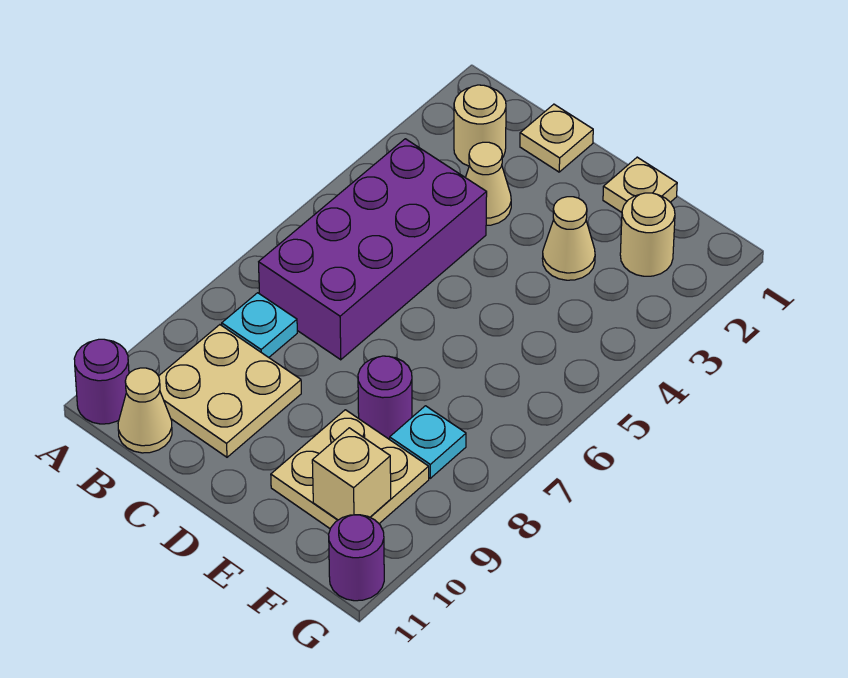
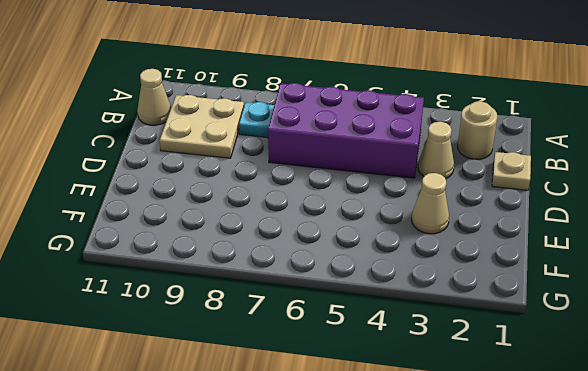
none -> purple 1x1 round brick [74,339,129,424]
none -> tan 1x1 plate [603,157,677,212]
none -> purple 1x1 round brick [358,356,412,440]

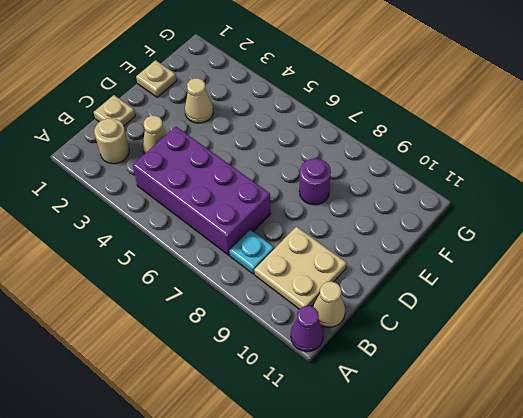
purple 1x1 cone [291,306,324,352] -> purple 1x1 round brick [74,339,129,424]
none -> tan 2x2 plate [271,410,429,529]
none -> tan 1x1 round brick [620,193,675,276]
none -> cyan 1x1 plate [390,406,466,478]

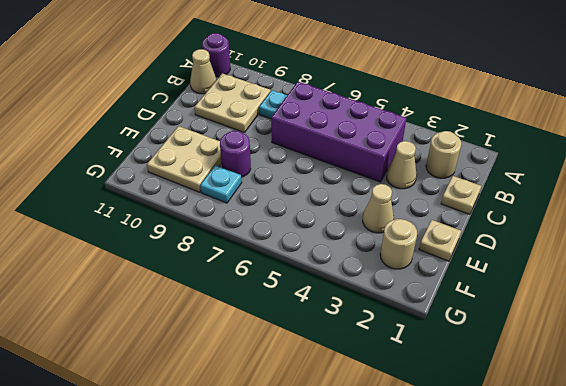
none -> purple 1x1 round brick [329,515,384,601]
none -> tan 1x1 brick [312,428,391,520]

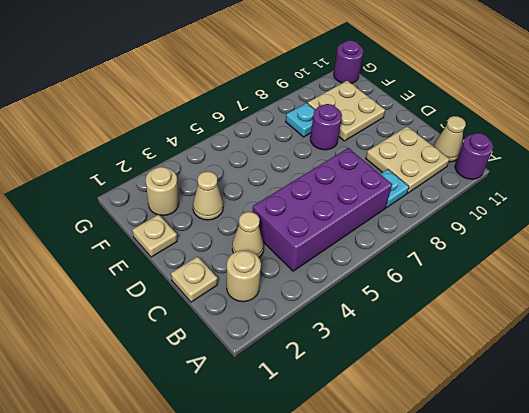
none -> tan 1x1 brick [312,428,391,520]

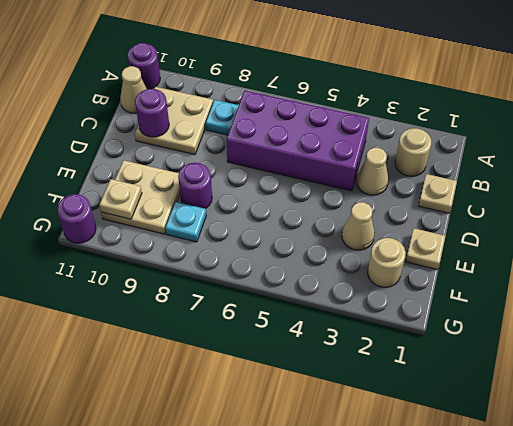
purple 1x1 round brick [135,89,169,137] -> none
tan 1x1 plate [99,179,142,219] -> tan 1x1 brick [312,428,391,520]

